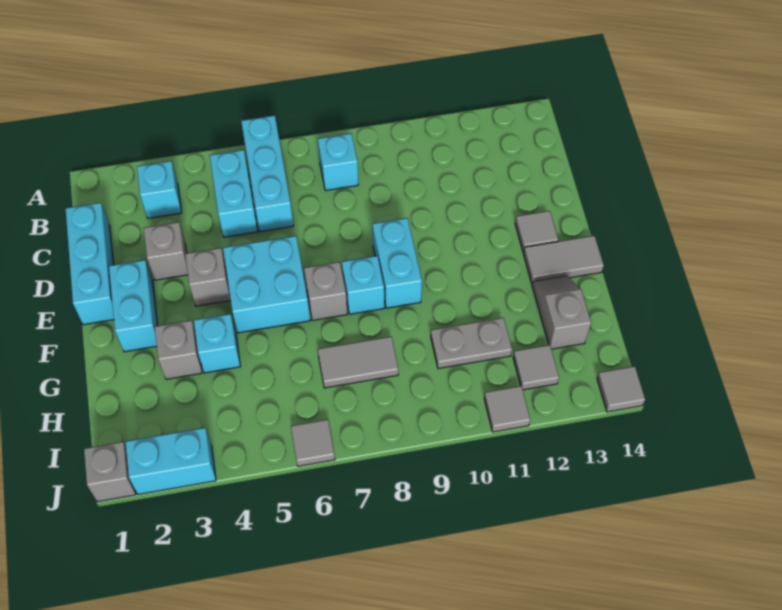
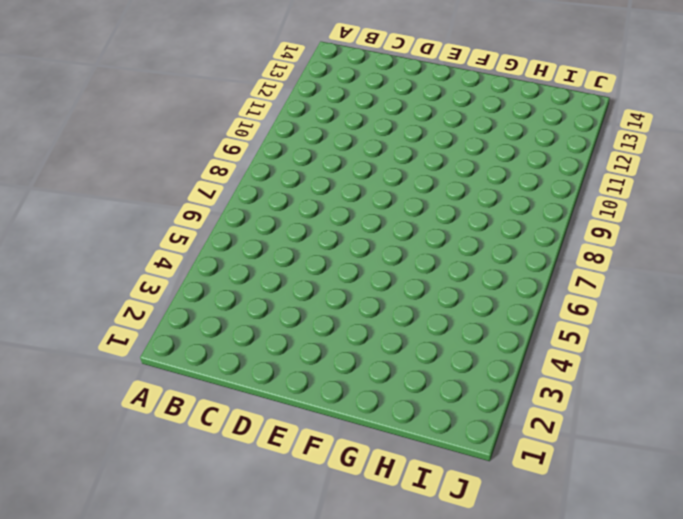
none -> cyan 1x3 brick [241,116,294,232]
none -> cyan 1x1 brick [137,161,182,218]
none -> cyan 1x2 brick [210,150,258,237]

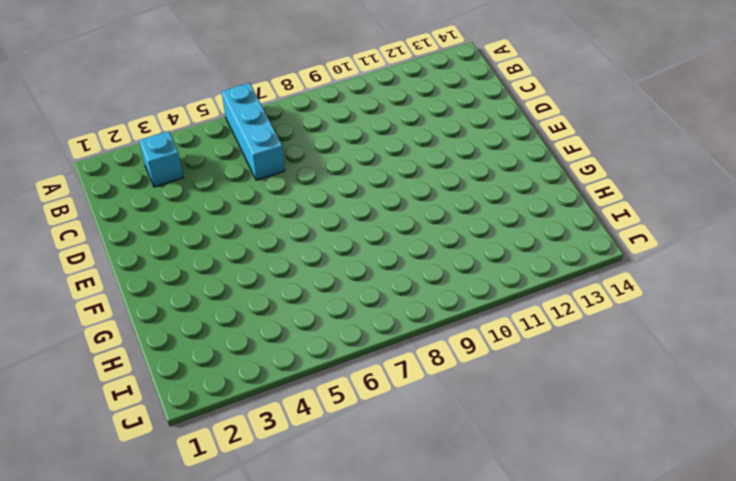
none -> cyan 1x2 brick [210,150,258,237]
none -> cyan 1x1 brick [318,134,358,191]
none -> cyan 1x3 brick [66,203,114,325]

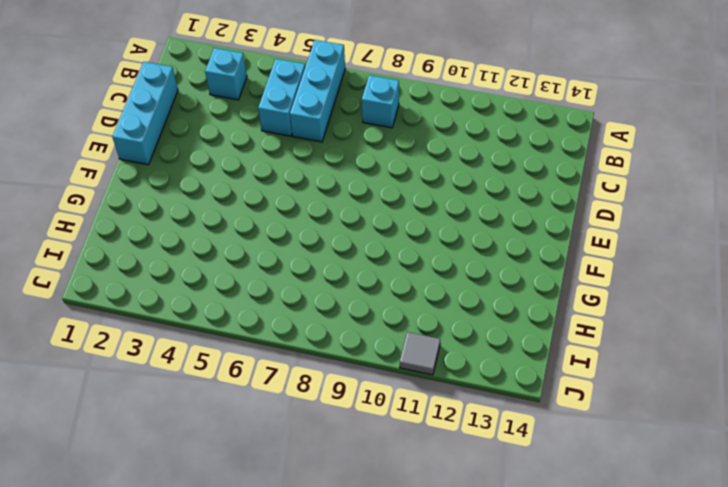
none -> grey 1x1 brick [144,222,188,280]
none -> cyan 1x2 brick [109,260,158,352]
none -> grey 1x1 brick [185,248,231,306]

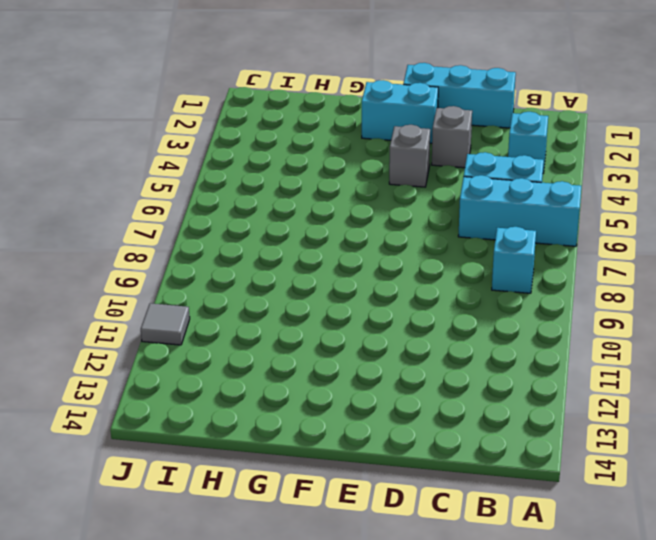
none -> cyan 2x2 brick [223,236,310,333]
none -> cyan 1x2 brick [373,218,422,308]
none -> grey 1x1 tile [515,211,558,253]

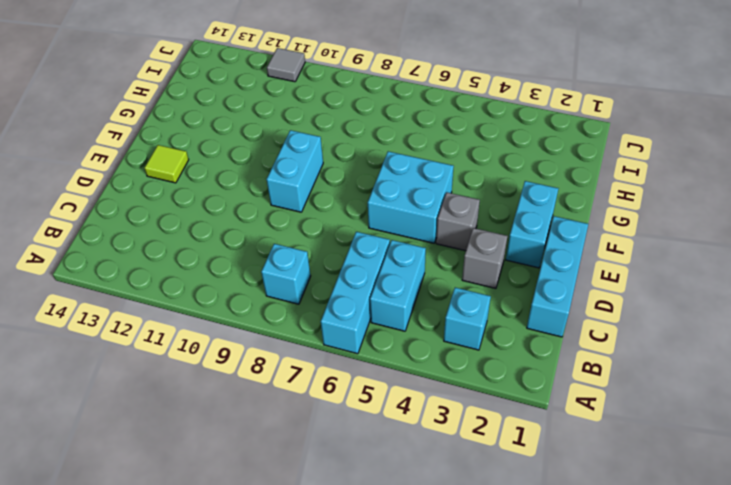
lime 1x1 tile [144,145,189,183] -> grey 1x1 tile [515,211,558,253]
none -> grey 1x1 brick [304,262,347,320]
none -> cyan 1x1 brick [342,256,384,314]
none -> grey 1x2 tile [524,236,604,284]

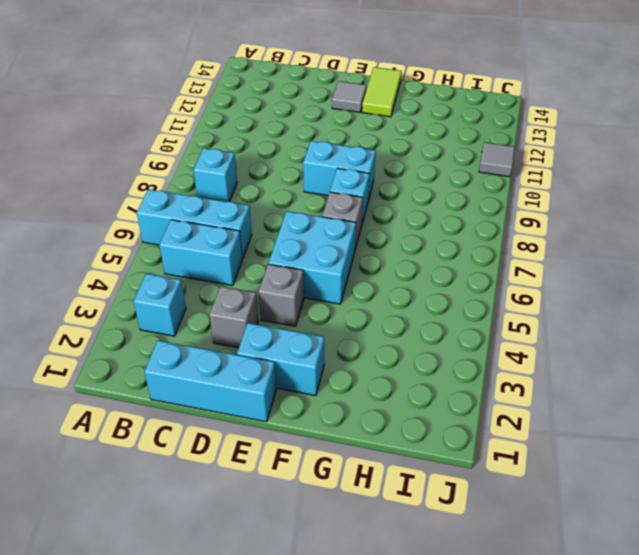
lime 1x2 tile [362,67,402,117] -> grey 1x2 tile [524,236,604,284]
none -> grey 1x1 brick [155,320,202,379]
none -> cyan 1x1 brick [194,314,240,373]
none -> grey 1x2 slope [532,276,591,349]

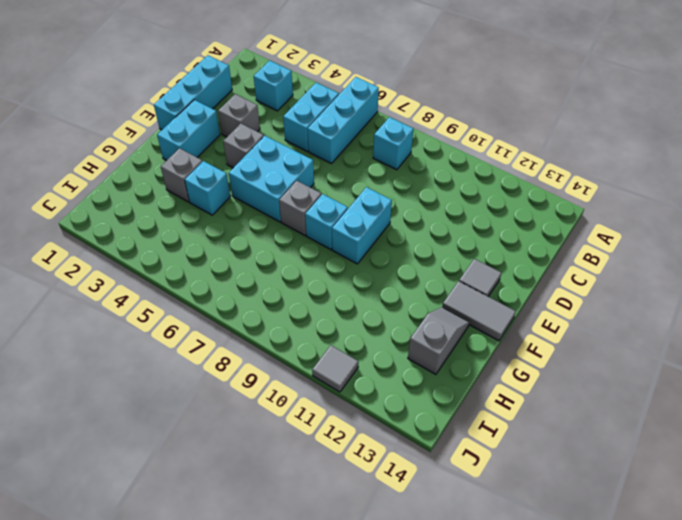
none -> grey 1x2 tile [318,337,398,388]
none -> grey 1x2 plate [431,318,512,369]
none -> grey 1x1 tile [513,345,559,390]

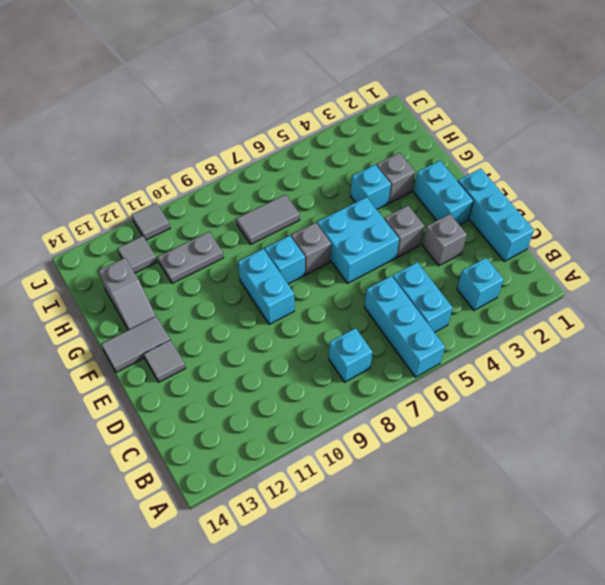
none -> grey 1x1 brick [84,442,136,502]
none -> cyan 1x2 brick [126,428,216,494]
none -> grey 1x1 tile [291,419,335,466]

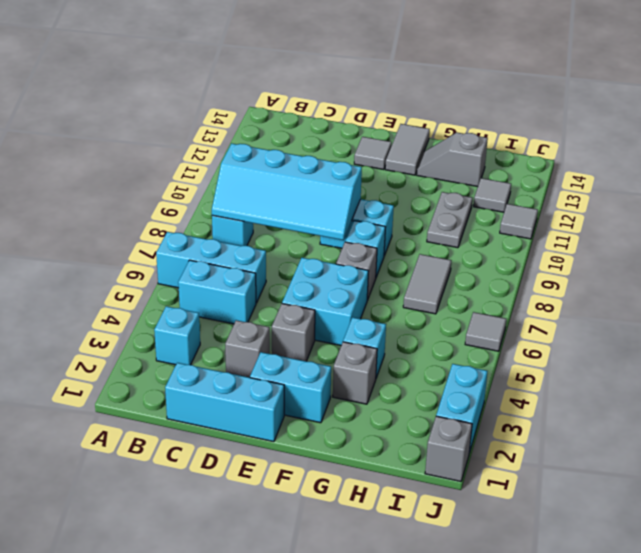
cyan 2x4 slope [212,143,362,240] -> none
none -> grey 1x1 tile [597,366,645,412]

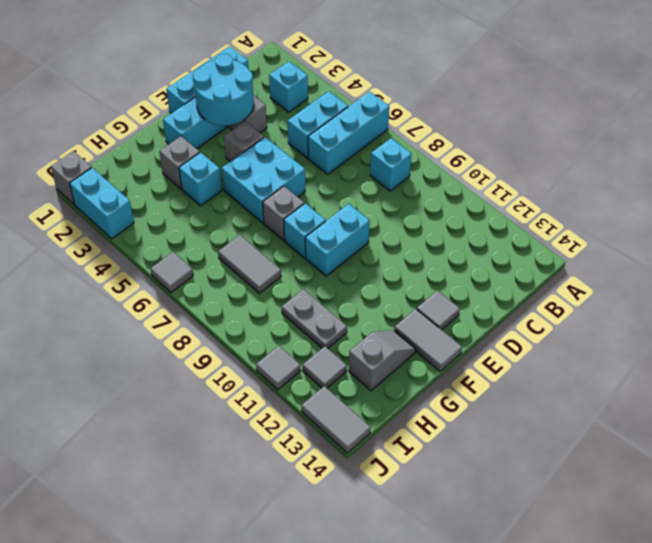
cyan 2x2 round brick [193,54,254,126] -> none
grey 1x2 tile [302,386,371,453] -> grey 1x1 tile [597,366,645,412]

